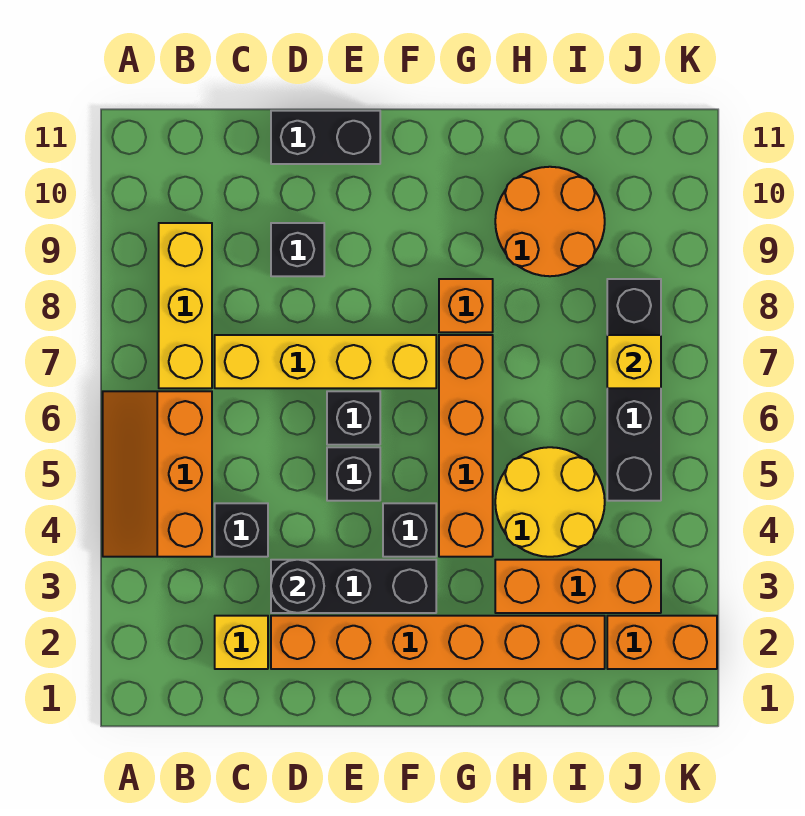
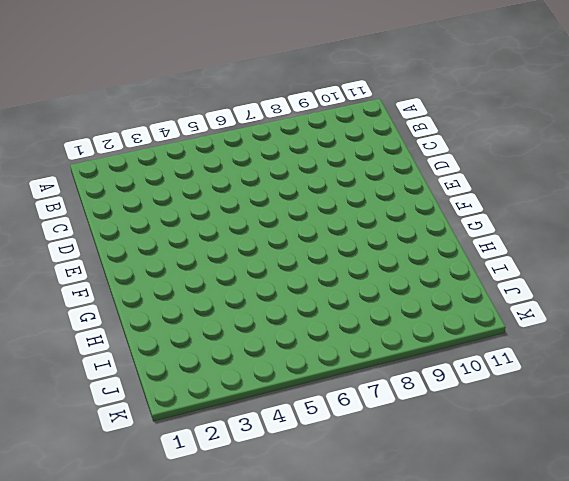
none -> orange 2x3 slope [103,391,212,557]
none -> yellow 1x3 brick [159,223,212,388]
none -> yellow 1x1 brick [215,616,268,669]

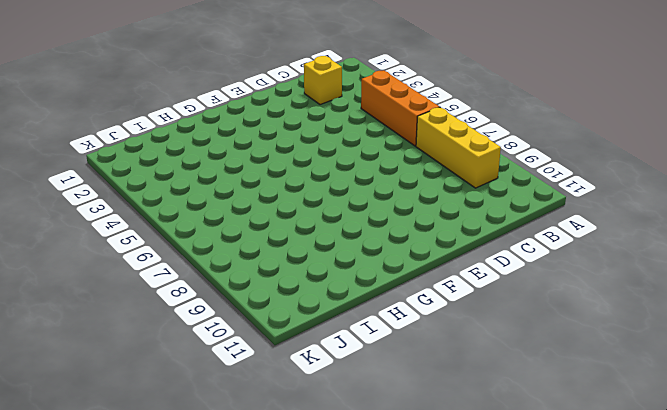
none -> black 1x1 brick [215,503,268,557]
none -> yellow 1x4 brick [215,335,436,388]
none -> orange 1x6 brick [271,616,605,669]

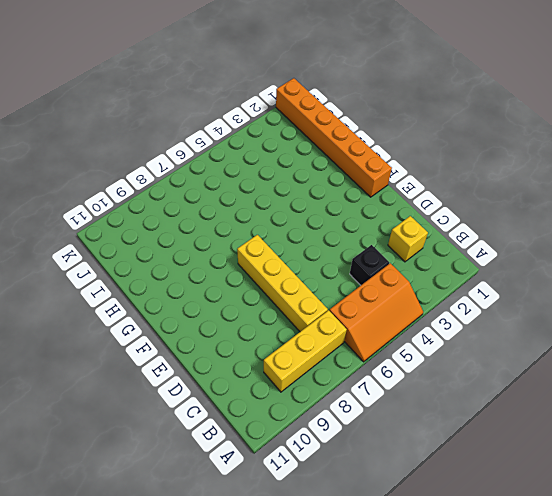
orange 1x6 brick [276,78,392,197] -> orange 1x6 brick moved to [271,616,605,669]
none -> black 1x3 brick [271,560,436,613]
none -> black 1x1 brick [271,223,324,276]
none -> black 1x2 brick [271,111,380,164]

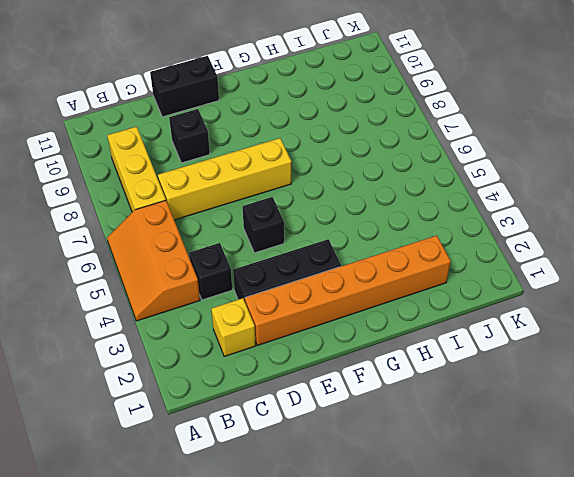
none -> black 1x1 brick [327,391,380,445]
none -> black 1x1 brick [383,503,436,557]
none -> orange 1x4 brick [439,335,493,557]

